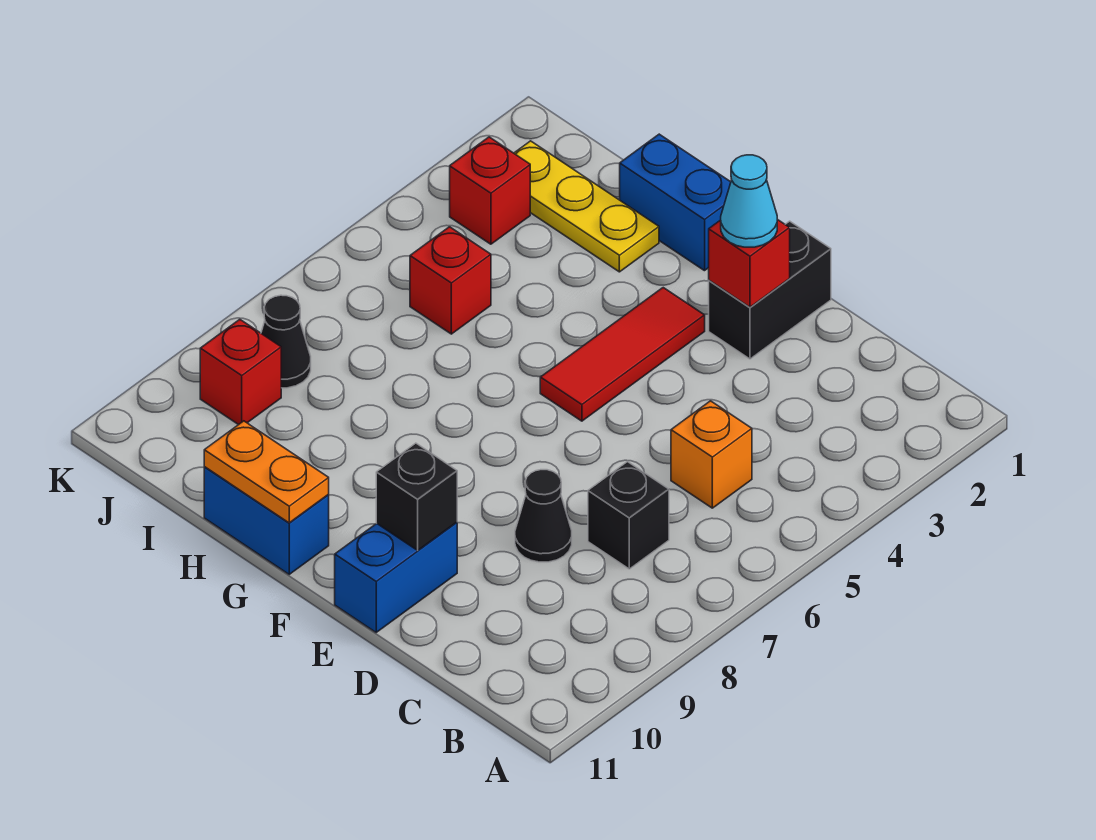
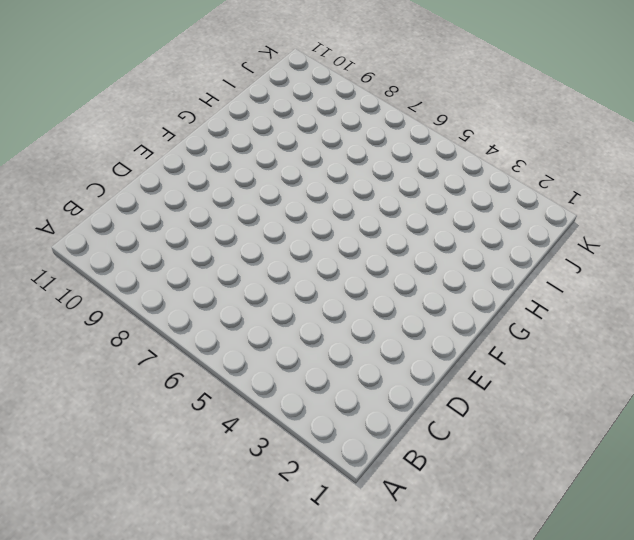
none -> orange 1x1 brick [671,401,752,508]
none -> black 1x1 brick [588,462,669,569]
none -> black 1x1 cone [515,470,572,562]

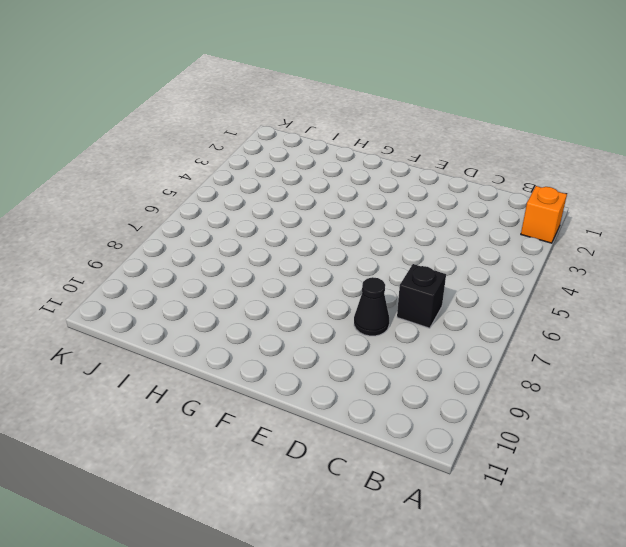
orange 1x1 brick [521,186,567,243] -> orange 1x1 brick moved to [671,401,752,508]
none -> black 1x2 brick [709,221,831,359]
none -> blue 1x2 brick [335,522,457,632]
none -> red 1x3 tile [540,288,705,421]

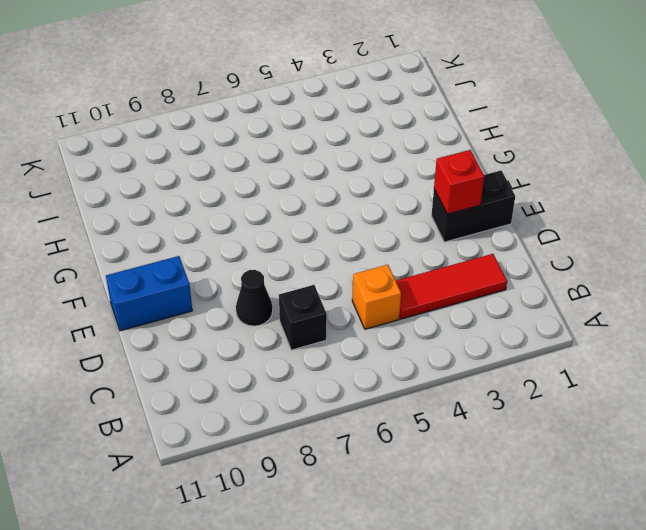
red 1x3 tile [396,254,507,319] -> red 1x3 tile moved to [540,288,705,421]
none -> blue 1x2 brick [620,134,731,271]
none -> blue 1x2 brick [204,467,329,574]
none -> yellow 1x3 plate [514,141,659,272]

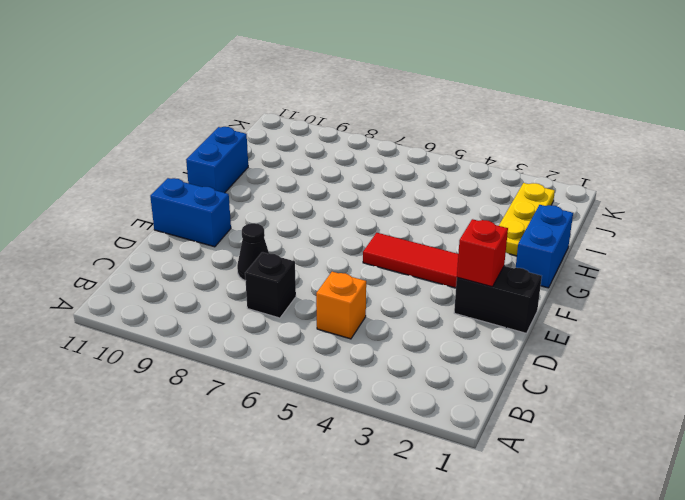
none -> red 1x1 brick [410,227,491,334]
none -> red 1x1 brick [450,137,530,244]
none -> black 1x1 cone [261,295,311,388]

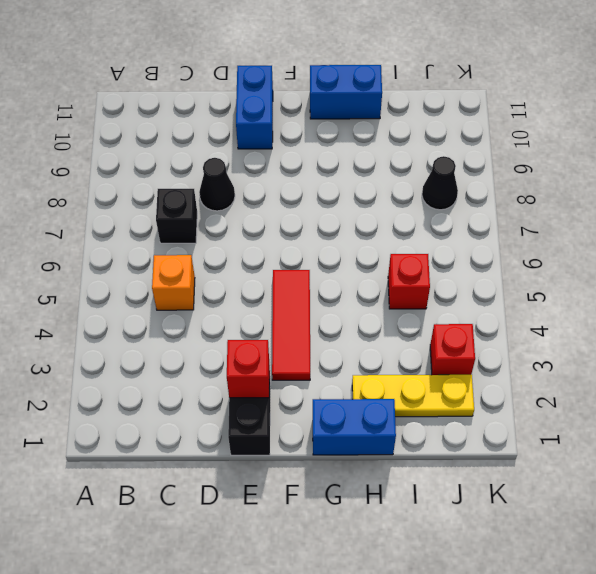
none -> red 1x1 brick [200,319,281,425]
none -> black 1x1 brick [376,443,457,550]
none -> orange 1x2 plate [204,421,329,523]

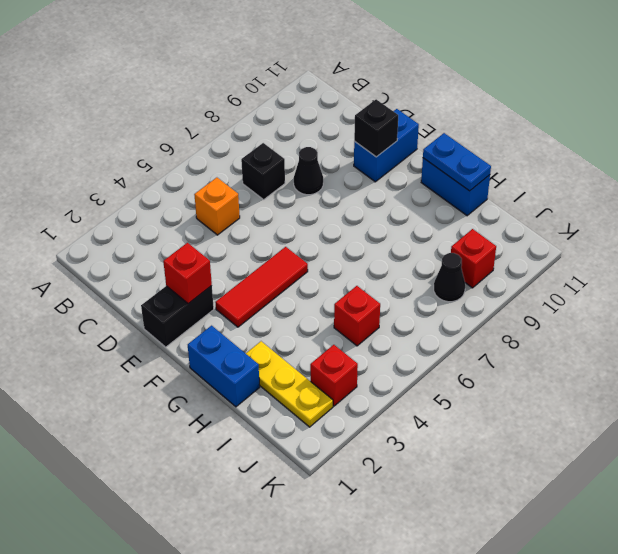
blue 1x2 plate [423,133,491,191] -> orange 1x2 plate [204,421,329,523]
none -> cyan 1x1 cone [721,155,777,247]

